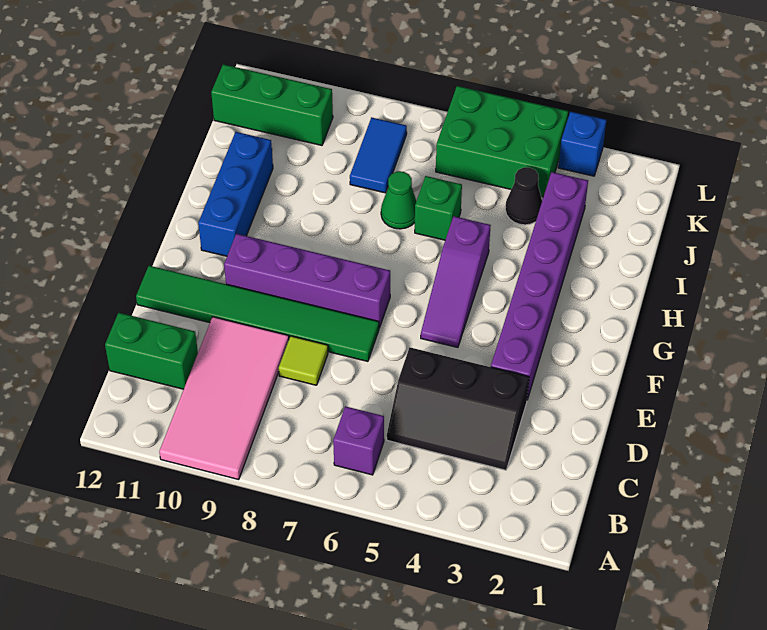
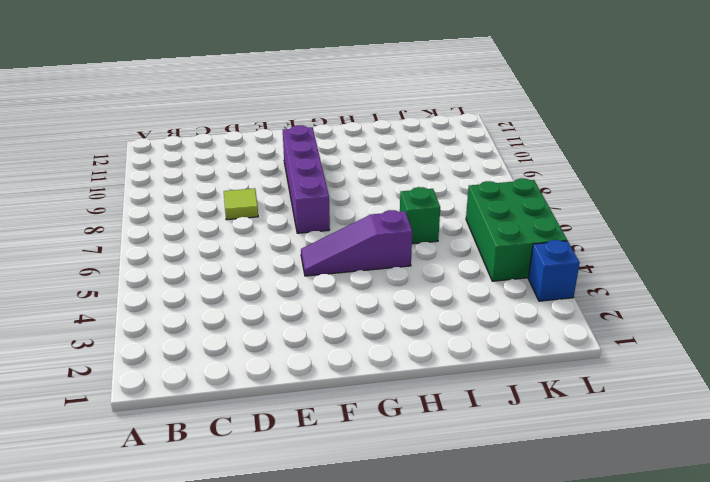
none -> pink 2x4 tile [159,317,289,479]
none -> purple 1x1 brick [333,406,384,475]
none -> black 2x3 slope [387,347,529,470]

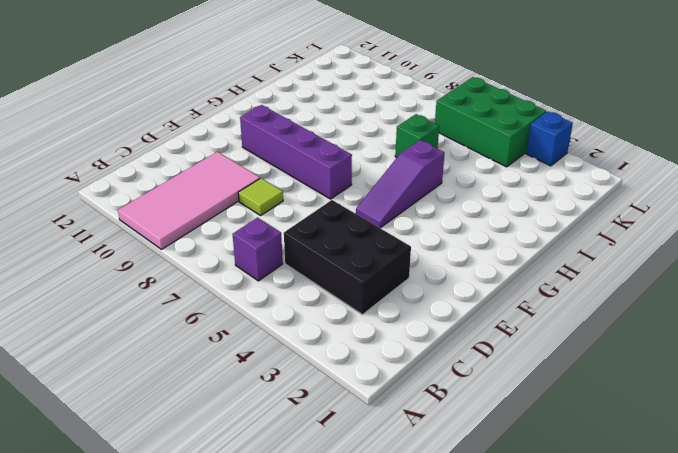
black 2x3 brick [284,200,411,315] -> black 2x3 slope [387,347,529,470]
none -> green 1x2 brick [105,313,198,389]
none -> purple 1x6 brick [491,172,588,400]
none -> green 1x6 tile [136,266,379,361]

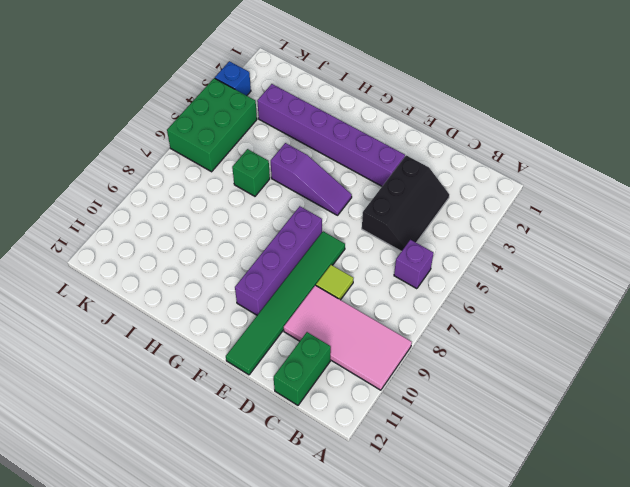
none -> blue 1x3 brick [198,132,273,256]
none -> green 1x1 cone [381,171,416,229]
none -> black 1x1 cone [505,167,542,225]

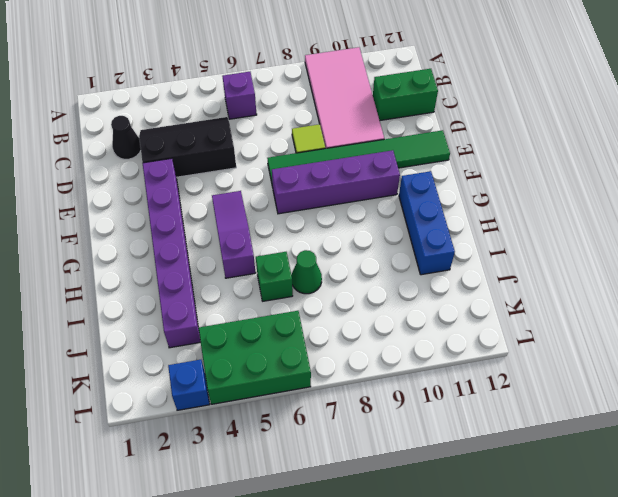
black 1x1 cone [111,116,141,159] -> black 1x1 cone moved to [505,167,542,225]
none -> blue 1x2 tile [350,117,407,193]
none -> green 1x3 brick [211,64,333,145]

